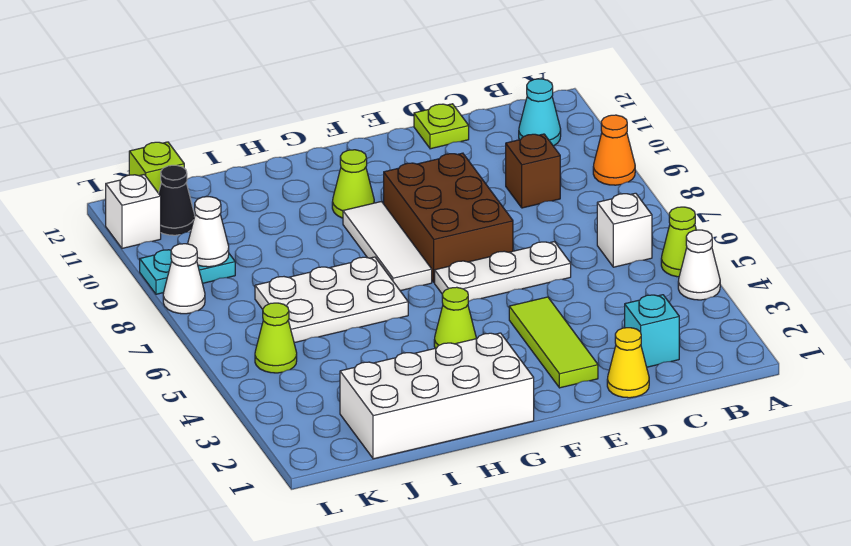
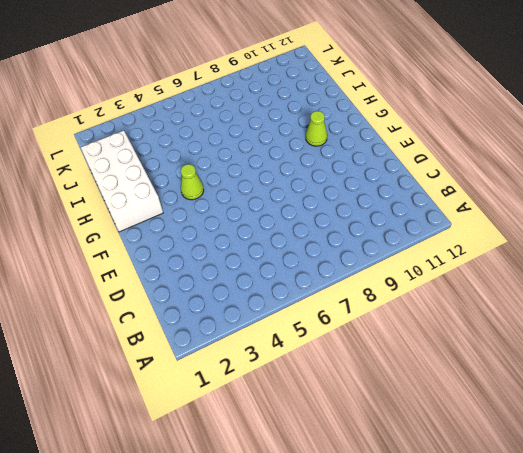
none -> white 1x1 cone [678,230,720,300]
none -> lime 1x1 cone [661,207,696,277]
none -> orange 1x1 cone [593,115,635,185]

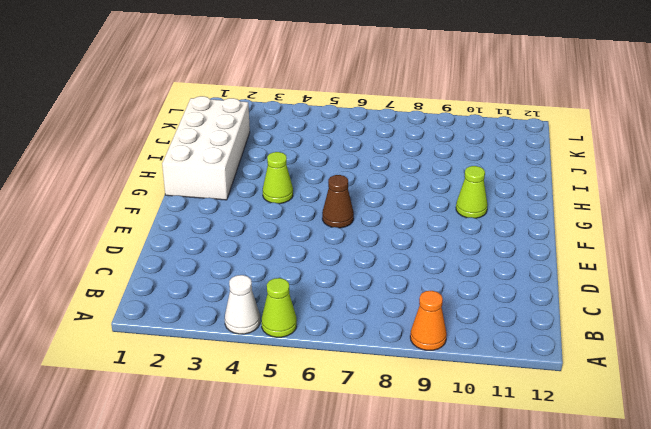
brown 1x1 cone [322,175,354,228] -> white 1x3 plate [435,241,571,301]
none -> white 1x1 brick [597,193,652,267]
none -> cyan 1x1 cone [519,79,561,146]
none -> cyan 1x1 brick [625,295,679,367]

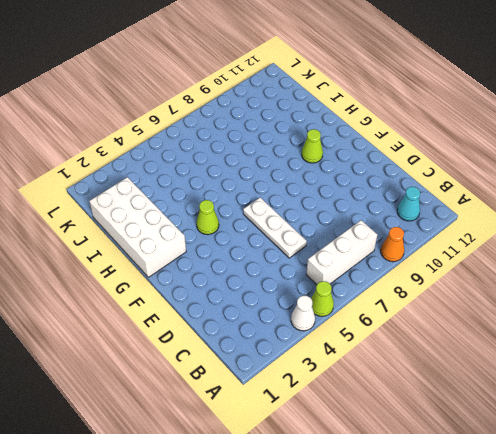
white 1x3 brick [306,220,378,285] -> white 1x1 brick [597,193,652,267]
none -> cyan 1x1 brick [625,295,679,367]
none -> brown 1x1 brick [506,134,560,208]
none -> yellow 1x1 cone [607,328,649,398]

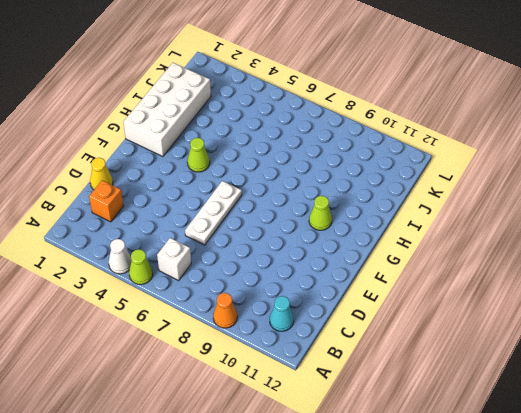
orange 1x1 brick [89,180,124,222] -> cyan 1x1 brick [625,295,679,367]
none -> brown 1x1 brick [506,134,560,208]
none -> lime 1x1 plate [414,104,469,149]
none -> lime 1x3 tile [509,297,598,388]

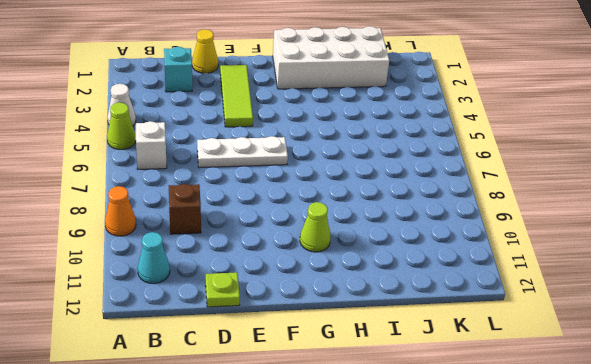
none -> brown 2x3 brick [384,153,513,283]
none -> lime 1x1 cone [434,287,476,348]
none -> white 1x3 tile [343,201,432,291]

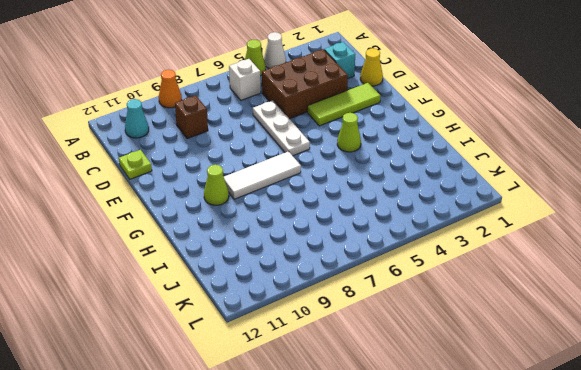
brown 2x3 brick [262,49,348,119] -> brown 2x3 brick moved to [384,153,513,283]
none -> white 2x4 brick [340,333,534,459]
none -> white 2x3 plate [255,257,408,343]
none -> lime 1x1 cone [255,303,297,373]

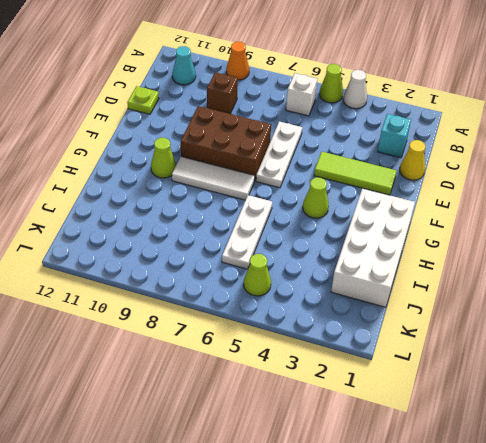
white 1x3 plate [222,195,272,269] -> white 2x3 plate [255,257,408,343]
none -> cyan 1x2 plate [140,250,235,294]
none -> black 1x1 cone [159,165,195,235]
none -> lime 1x1 brick [129,142,184,193]

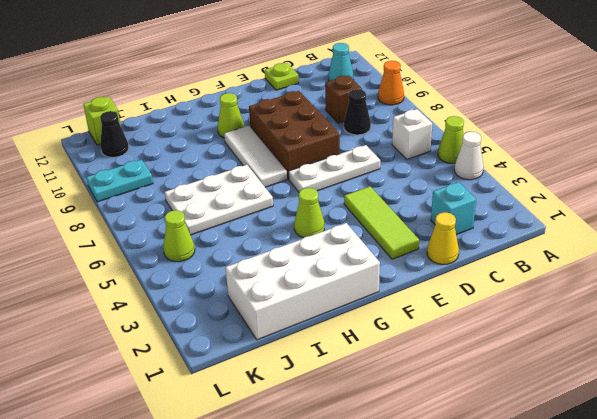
black 1x1 cone [344,89,371,135] -> none
none -> white 1x1 cone [163,244,205,314]
none -> white 1x1 brick [106,175,161,248]
none -> white 1x1 cone [188,197,229,267]

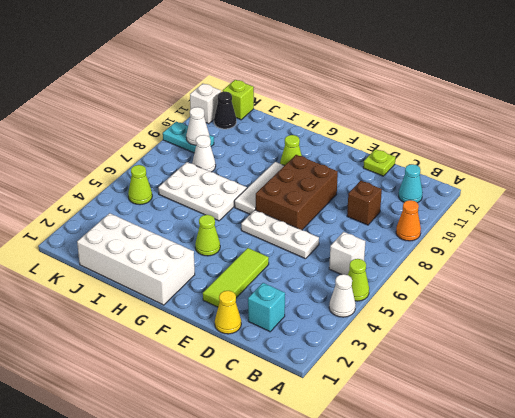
white 1x1 cone [192,135,216,172] -> white 1x1 cone moved to [163,244,205,314]

